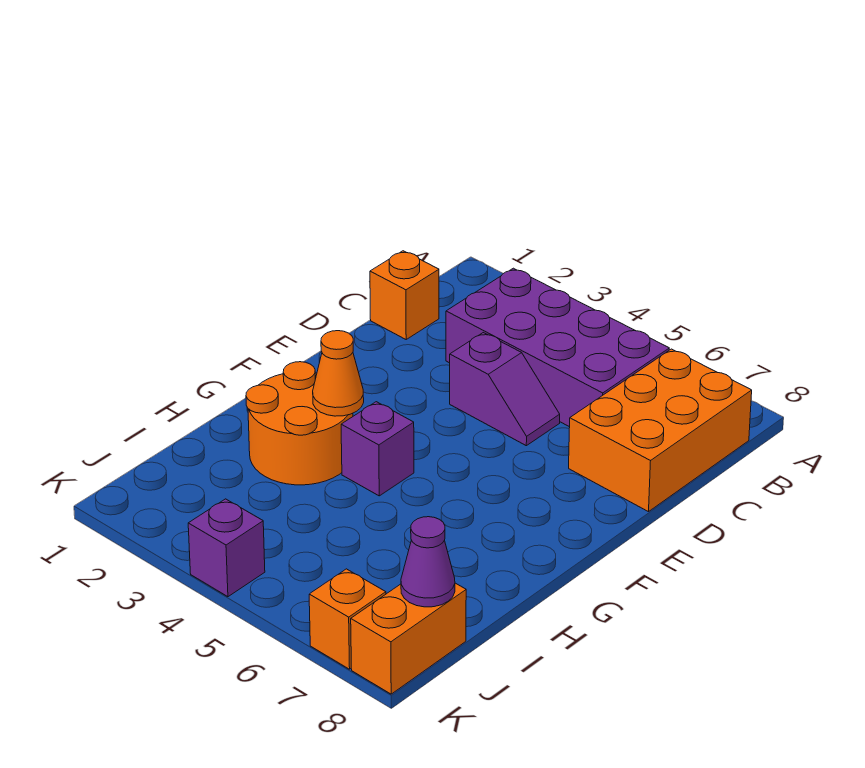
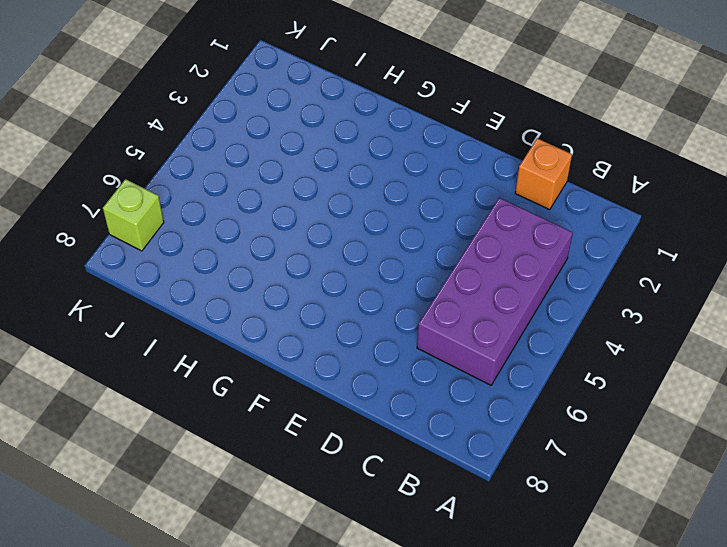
lime 1x1 brick [103,179,164,251] -> orange 1x1 brick [309,569,386,669]
none -> orange 2x3 brick [569,349,752,512]
none -> purple 1x2 slope [450,333,560,446]

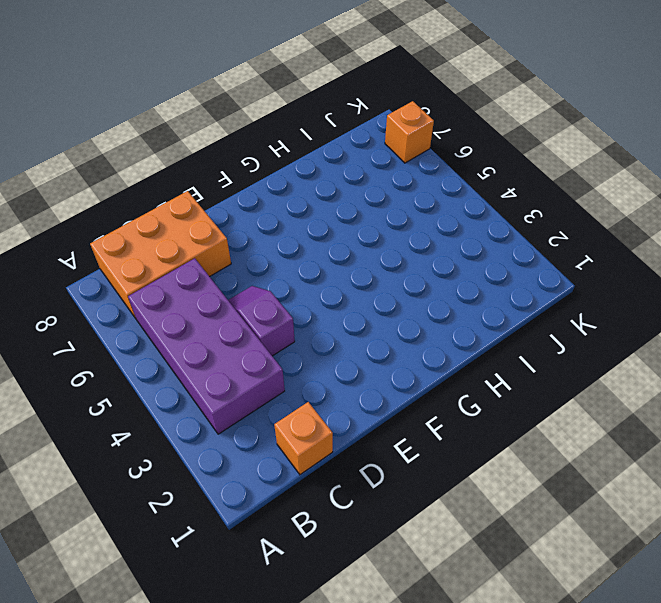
none -> orange 2x2 round brick [246,362,353,485]
none -> purple 1x1 brick [341,402,414,496]

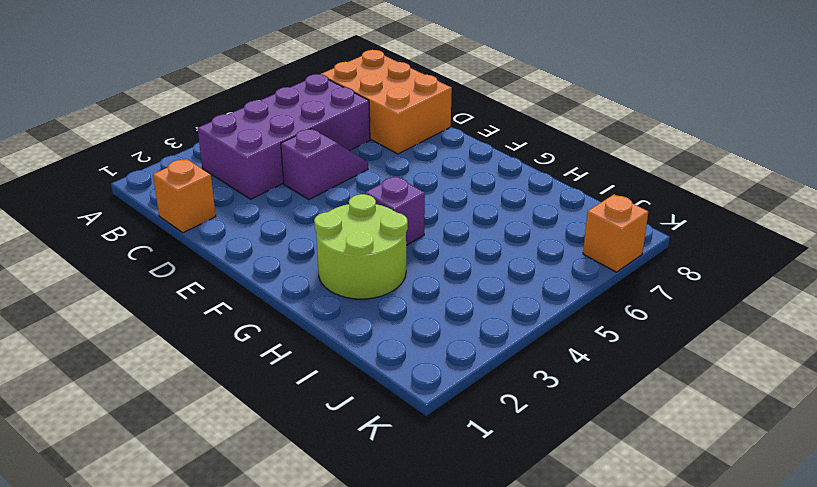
lime 2x2 round brick [314,194,408,299] -> orange 2x2 round brick [246,362,353,485]
none -> orange 1x2 brick [351,583,466,694]
none -> purple 1x1 brick [188,499,265,597]

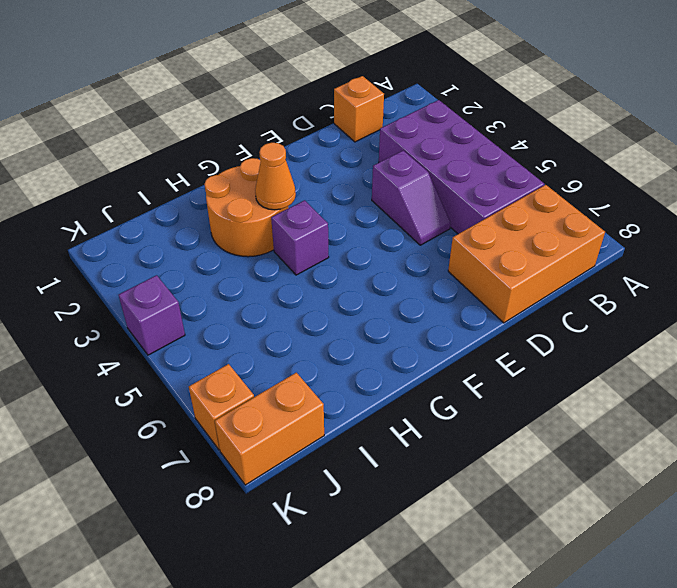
none -> purple 1x1 cone [401,517,455,607]

